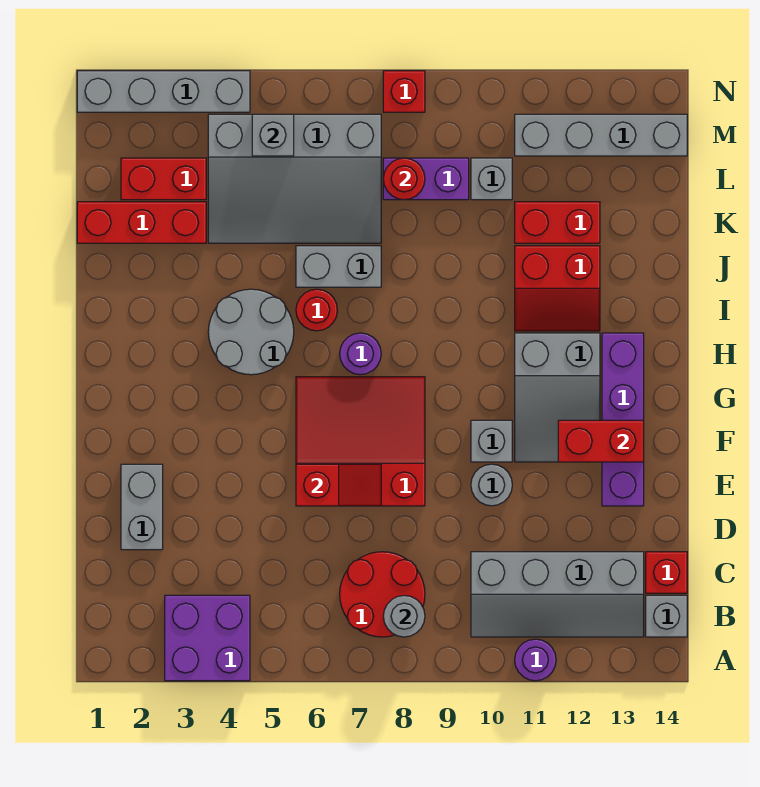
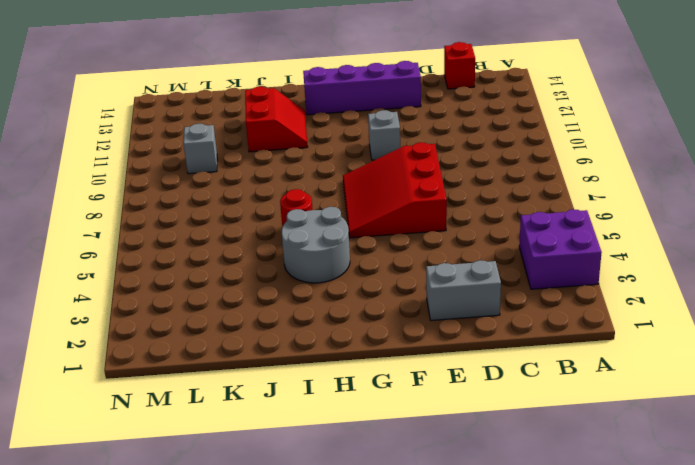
none -> purple 1x1 round brick [515,639,556,681]
none -> red 2x2 round brick [340,552,425,637]
none -> grey 2x4 slope [471,552,644,637]
none -> grey 1x1 brick [646,595,687,637]

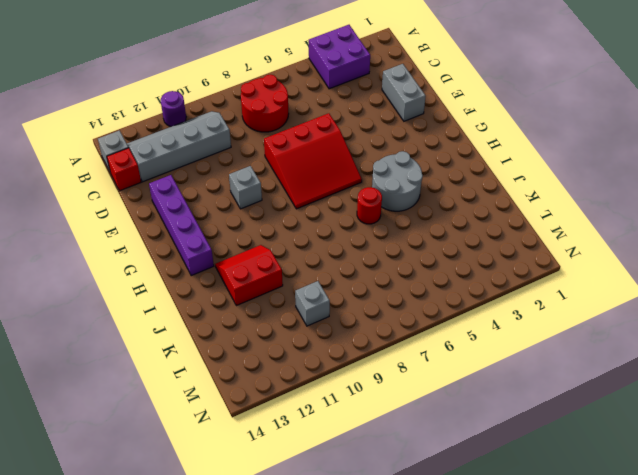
none -> grey 1x1 round brick [471,464,512,506]
none -> grey 2x3 slope [515,333,600,462]
none -> purple 1x1 round brick [340,333,381,375]
none -> grey 1x2 brick [296,246,381,287]

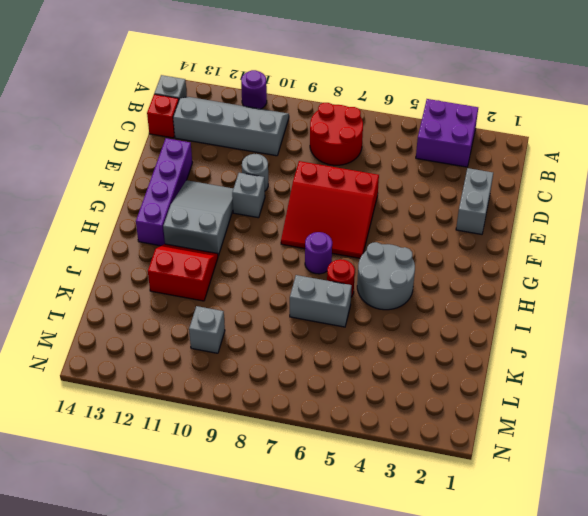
none -> red 1x3 brick [77,202,206,243]
none -> grey 3x4 slope [208,114,381,243]
none -> red 1x2 brick [515,202,600,243]
none -> red 1x2 brick [121,158,206,200]

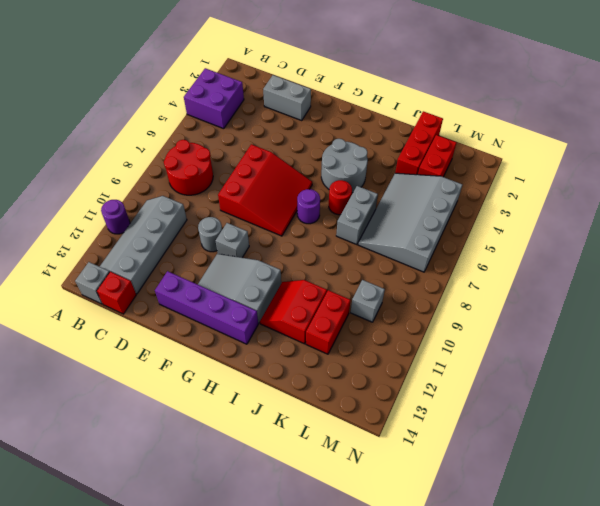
none -> purple 1x2 brick [383,158,469,200]
none -> grey 1x4 brick [515,114,687,156]
none -> grey 1x4 brick [77,71,250,112]
none -> red 1x1 brick [383,71,425,112]

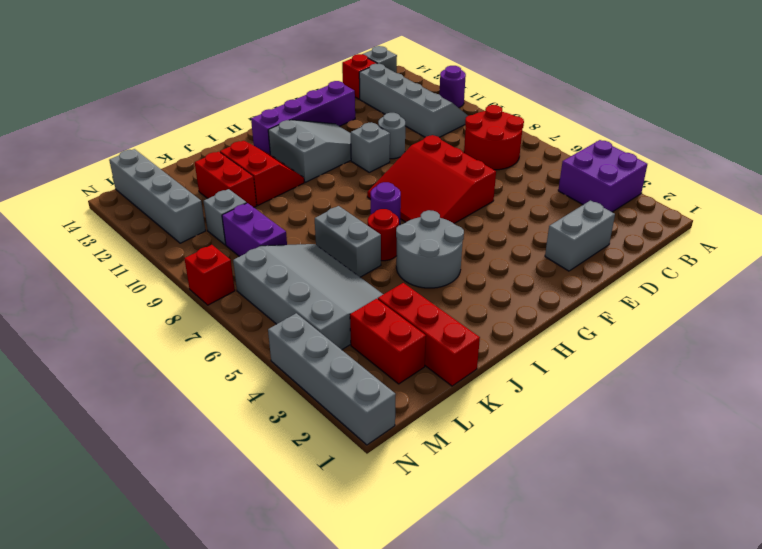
none -> grey 1x1 round brick [383,595,425,637]
none -> red 1x2 slope [296,464,381,506]
none -> red 1x2 brick [558,420,644,462]
none -> red 1x1 round brick [383,158,425,200]

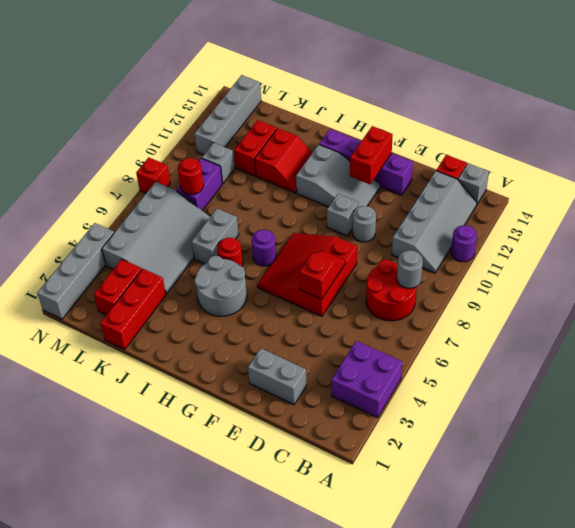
none -> grey 1x1 brick [252,114,294,156]

